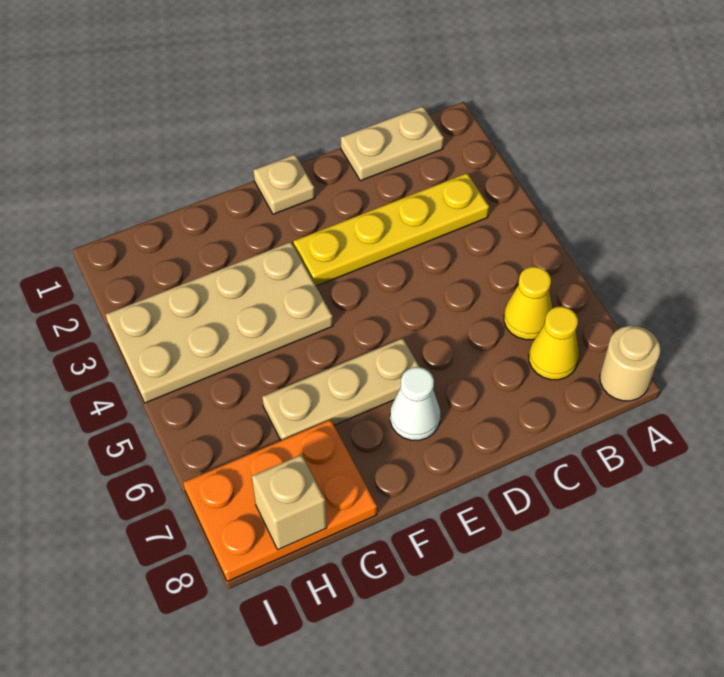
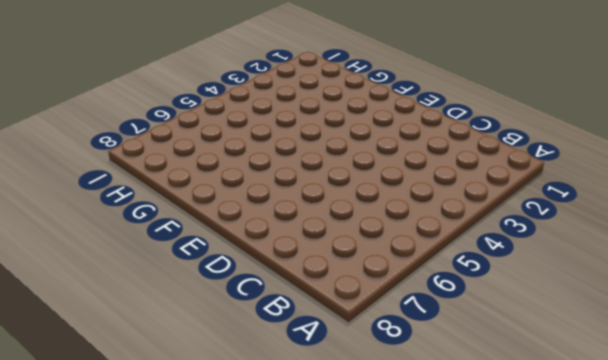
none -> tan 1x1 round brick [600,326,660,401]
none -> tan 1x2 plate [341,106,444,181]

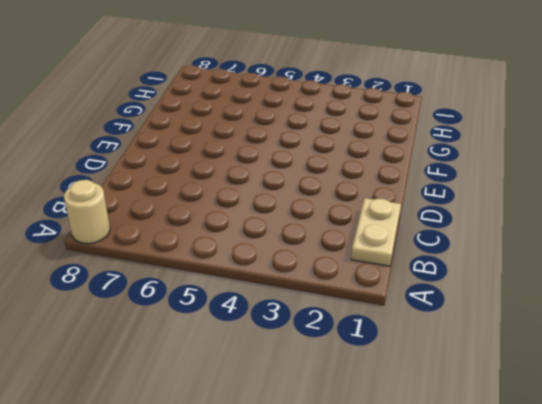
none -> yellow 1x4 plate [293,173,489,286]
none -> yellow 1x1 cone [504,266,552,340]

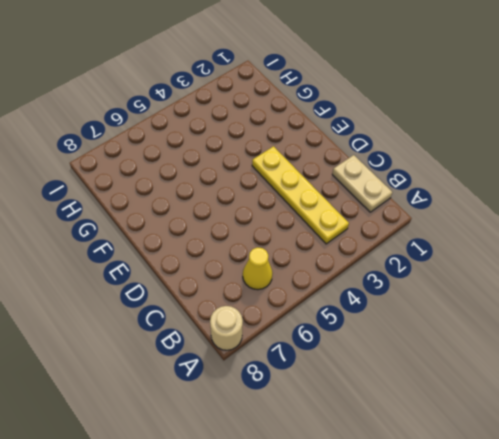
none -> yellow 1x1 cone [529,306,579,380]
none -> tan 1x1 plate [253,154,315,214]

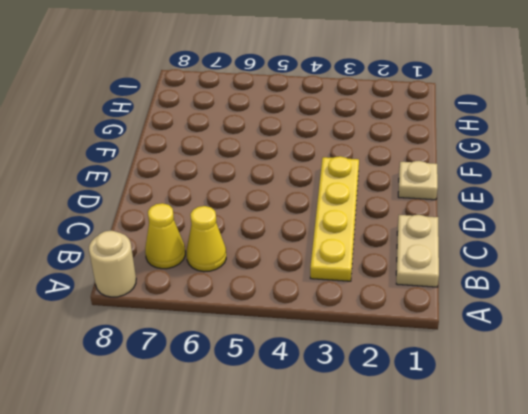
none -> tan 1x3 plate [262,338,420,440]
none -> white 1x1 cone [390,367,440,440]

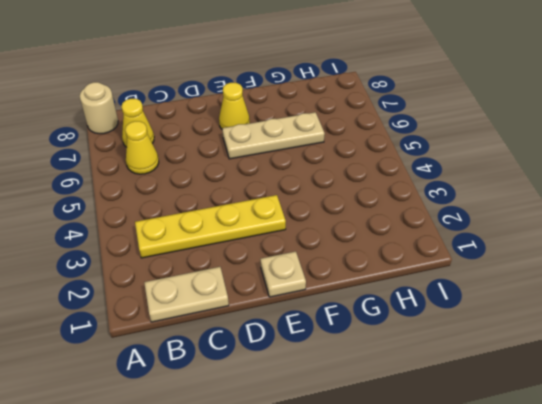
yellow 1x1 cone [219,83,250,129] -> white 1x1 cone [390,367,440,440]
none -> tan 2x4 plate [106,242,333,403]
none -> orange 2x3 plate [183,420,377,582]

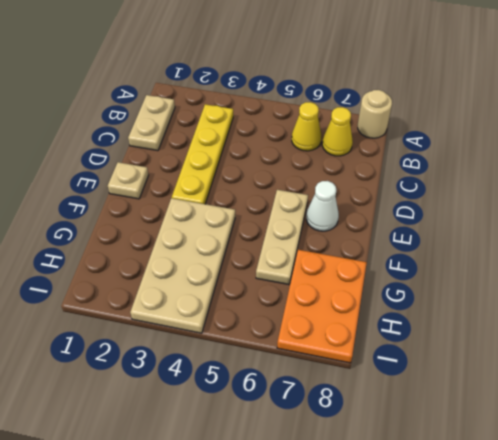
none -> tan 1x1 brick [252,455,327,550]

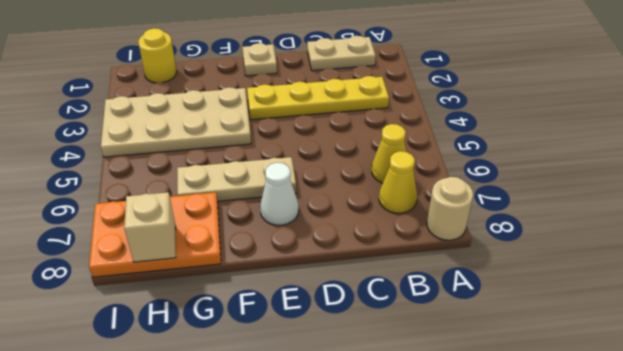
yellow 1x1 round brick [138,28,177,83] -> none

